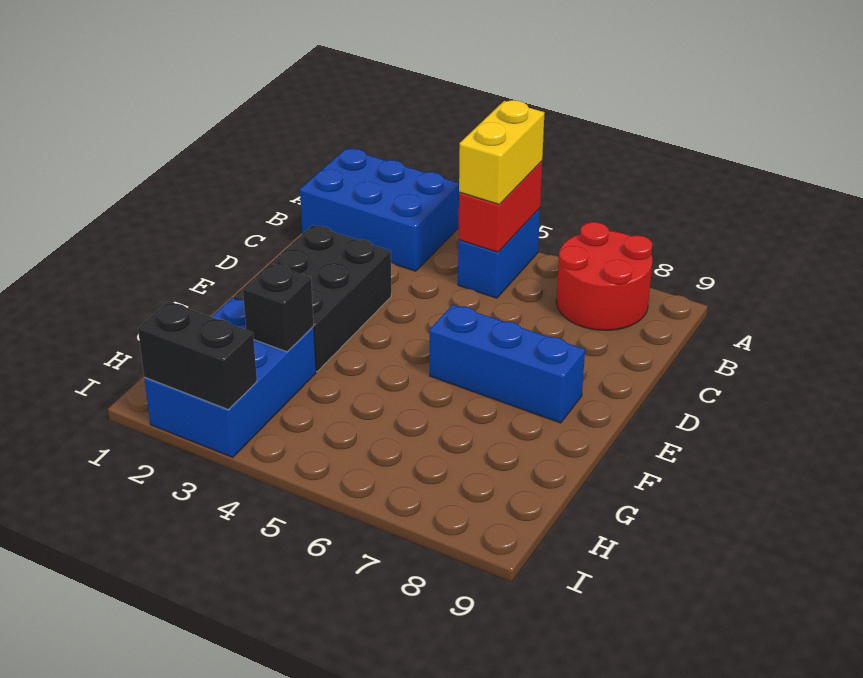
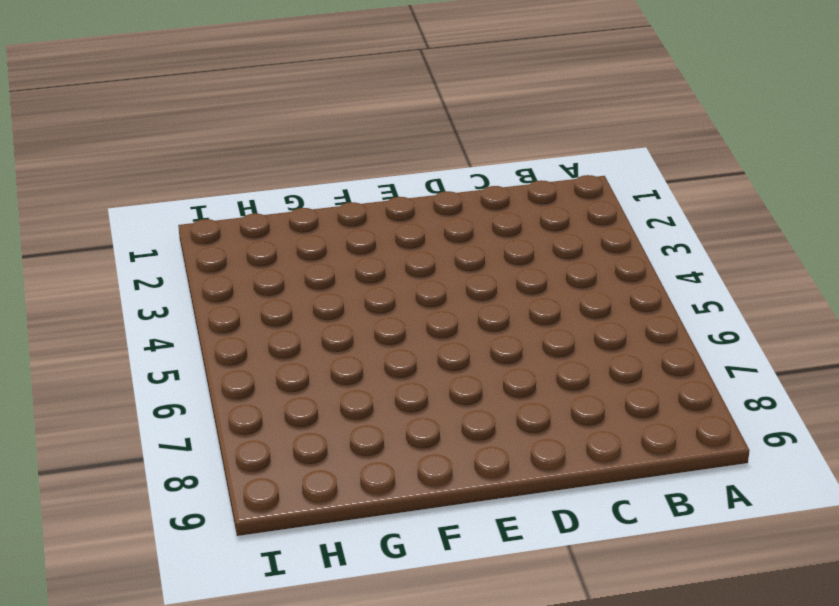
none -> blue 2x3 brick [300,149,459,271]
none -> blue 1x2 brick [458,208,540,298]

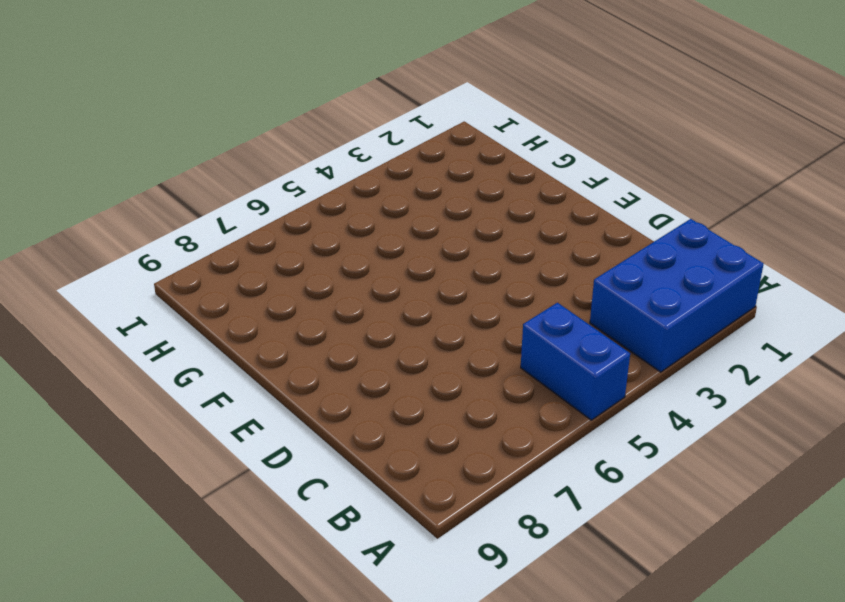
none -> red 2x2 round brick [556,222,652,330]
none -> black 2x3 brick [234,225,391,371]

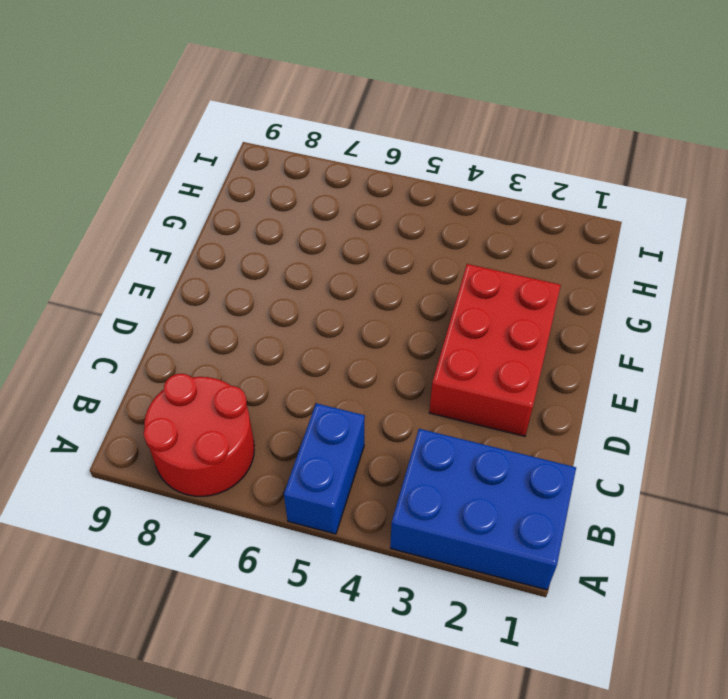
red 2x3 brick [429,264,561,436] -> black 2x3 brick [234,225,391,371]
none -> blue 1x3 brick [430,305,585,423]
none -> blue 2x3 brick [144,298,316,458]

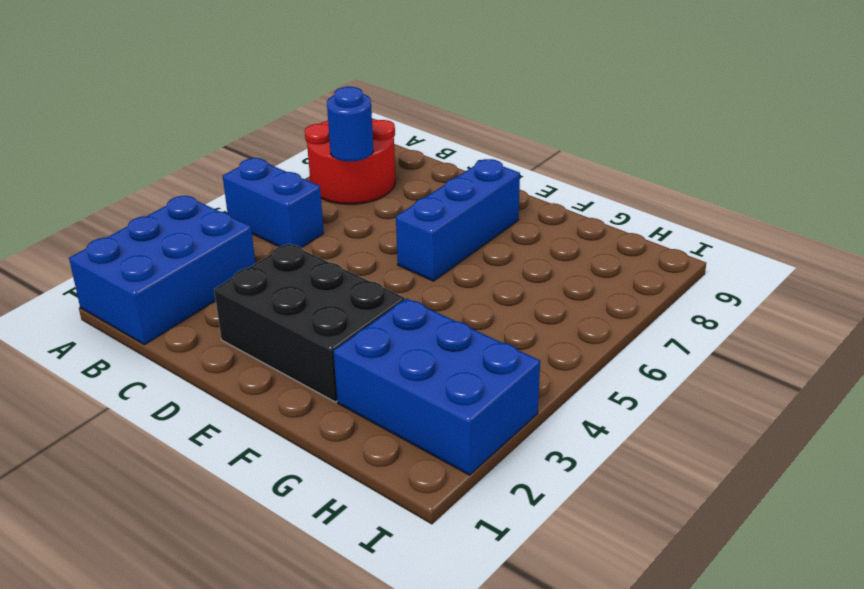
blue 1x1 round brick [327,87,373,162] -> none
none -> red 1x2 brick [458,161,542,252]
none -> black 1x1 brick [243,264,314,352]

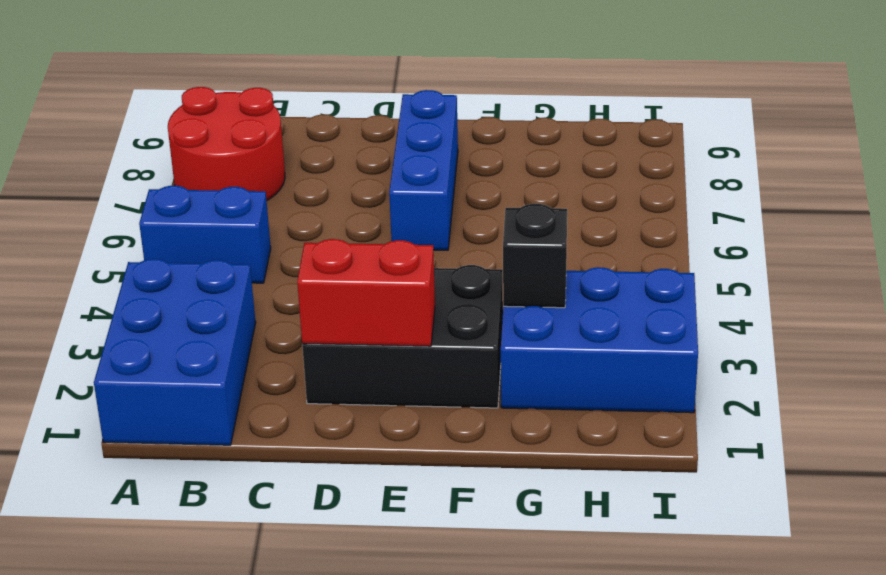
red 1x2 brick [297,239,435,346] -> red 1x2 brick moved to [458,161,542,252]
none -> black 1x2 brick [138,302,257,409]
none -> yellow 1x2 brick [459,100,545,205]

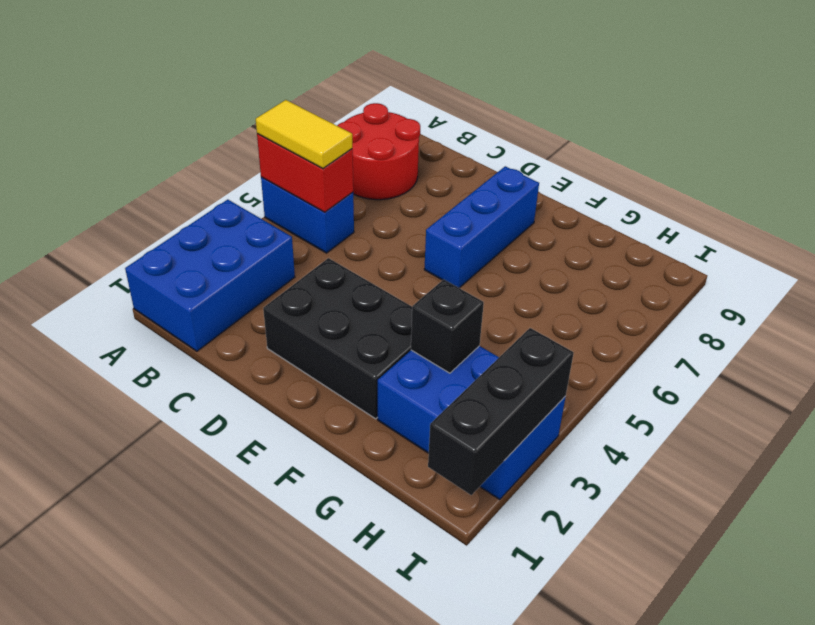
yellow 1x2 tile [256,100,352,169] -> yellow 1x2 brick [459,100,545,205]
black 1x3 brick [428,328,574,495] -> black 1x2 brick [138,302,257,409]

